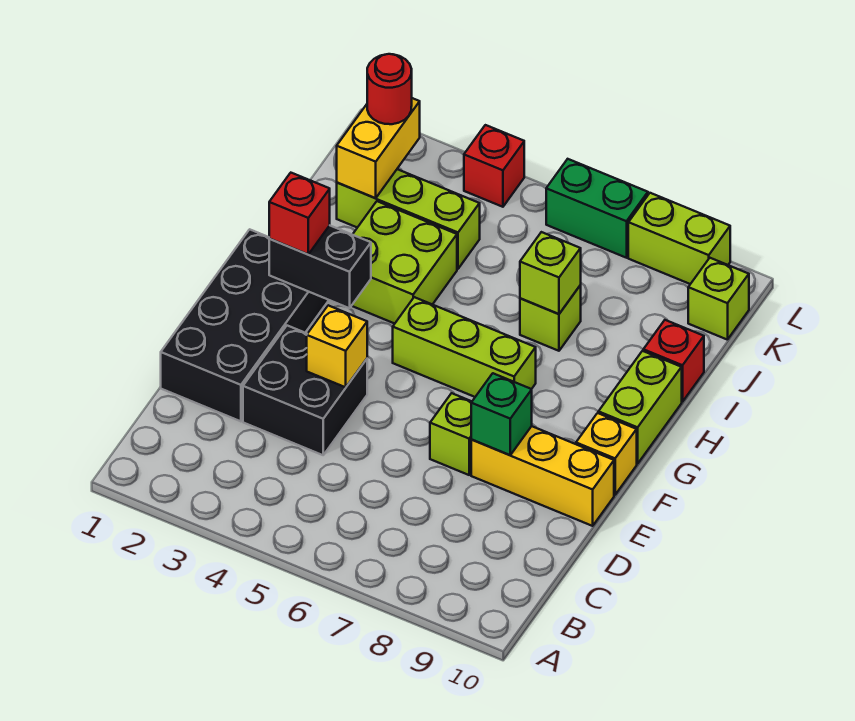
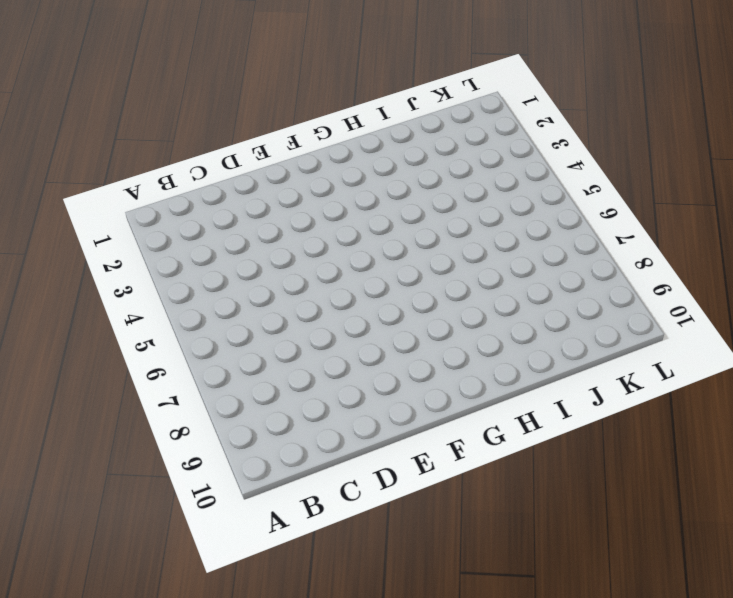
none -> black 2x4 brick [161,229,329,421]
none -> black 2x2 brick [243,326,367,455]
none -> lime 1x1 brick [430,393,472,475]

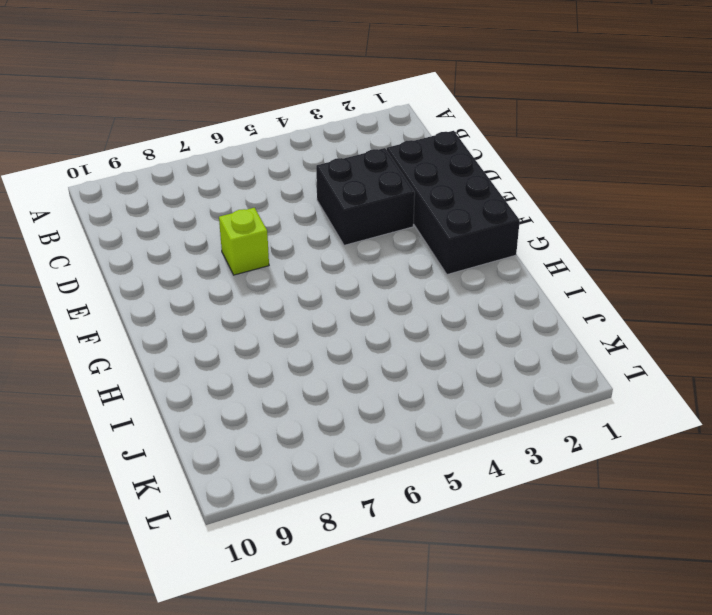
none -> yellow 1x3 brick [471,426,614,526]
none -> yellow 1x1 brick [576,413,637,495]
none -> lime 1x3 brick [393,297,536,397]

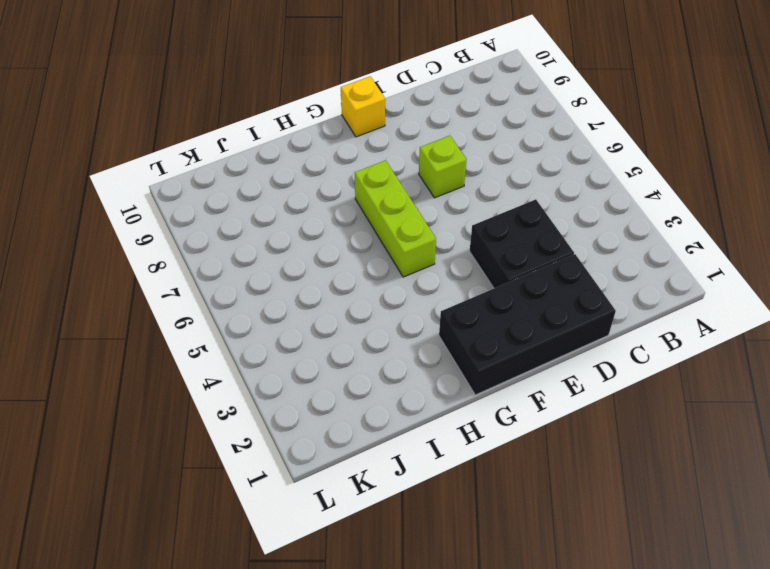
none -> yellow 1x3 brick [471,426,614,526]
none -> lime 1x2 brick [598,351,682,464]
none -> lime 2x2 brick [352,201,457,324]

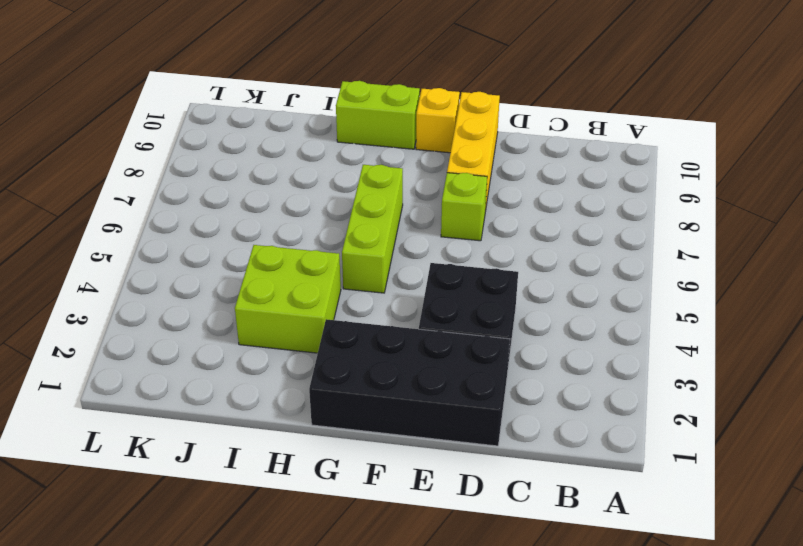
none -> lime 1x1 brick [520,285,581,351]
none -> red 1x1 brick [643,320,704,402]
none -> lime 1x3 brick [337,169,480,269]

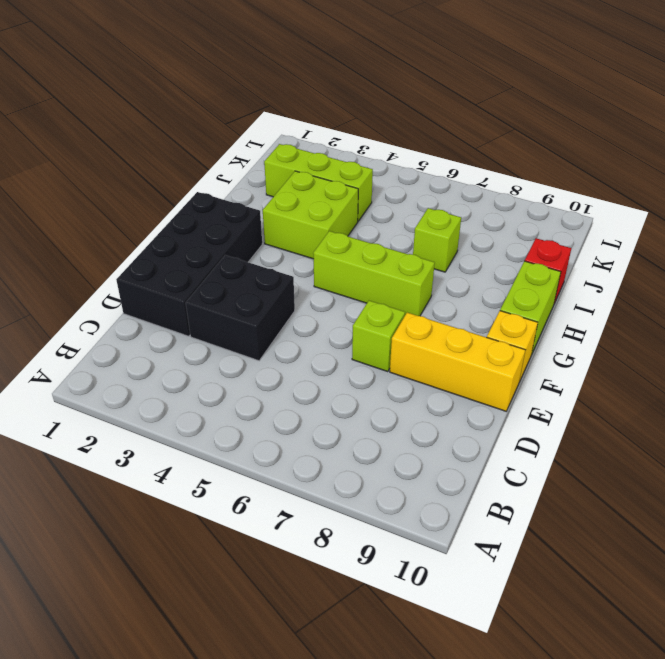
none -> lime 1x1 brick [688,258,749,340]
none -> red 1x1 brick [464,125,524,207]
none -> green 1x2 brick [546,159,648,258]

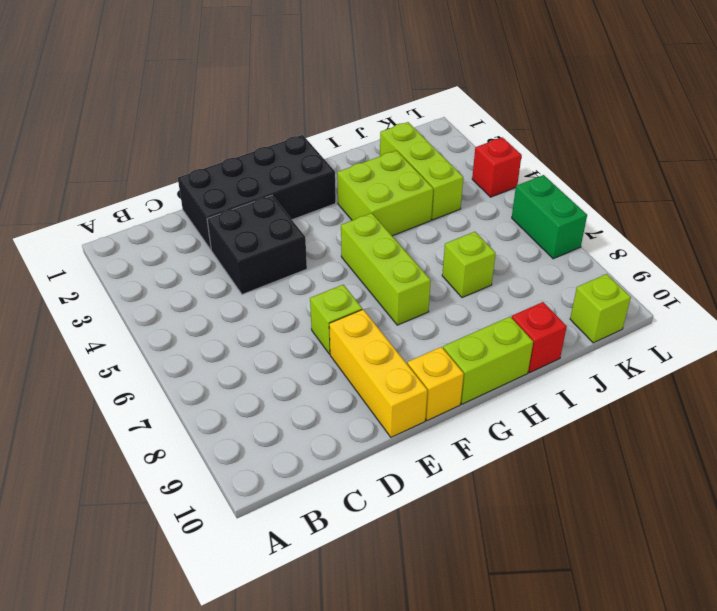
none -> lime 1x2 brick [628,193,730,284]
none -> yellow 1x1 brick [307,305,367,387]
none -> green 1x1 brick [471,373,532,455]

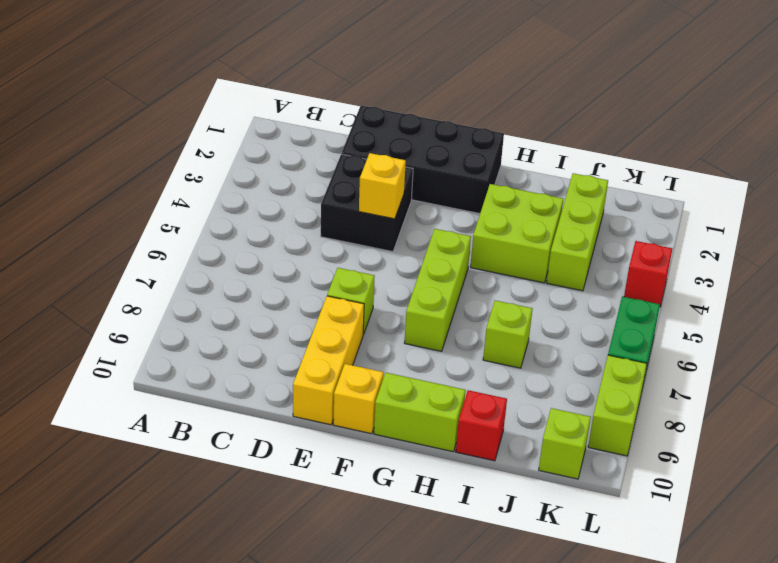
none -> green 1x1 brick [471,373,532,455]
none -> black 1x2 brick [269,225,371,308]
none -> lime 1x1 brick [520,232,581,314]

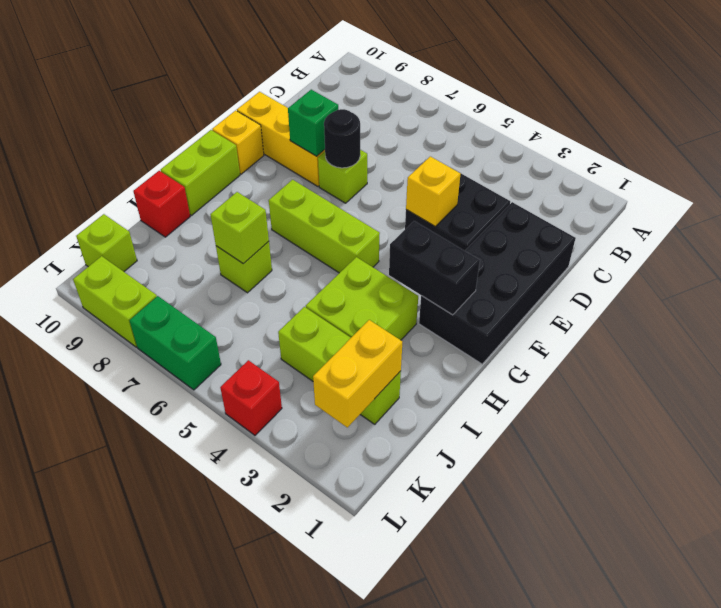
black 1x1 round brick [324,109,360,168] -> none
none -> red 1x1 brick [269,173,330,254]
none -> red 1x1 round brick [367,54,412,124]

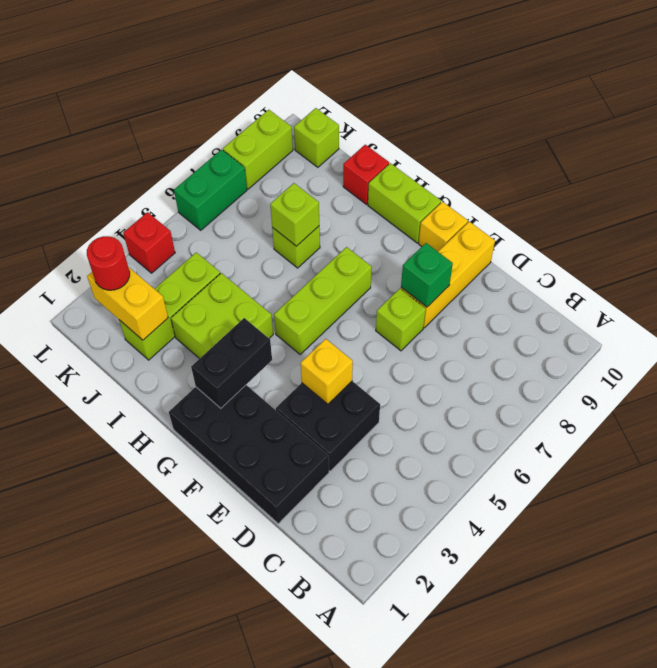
none -> red 1x1 brick [269,173,330,254]

